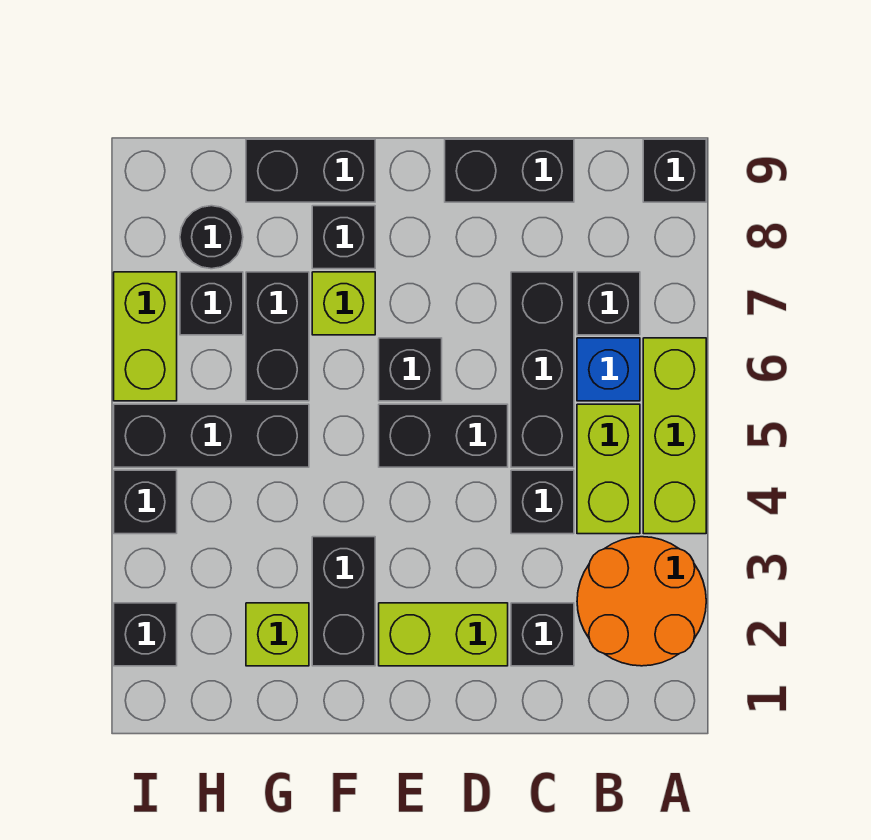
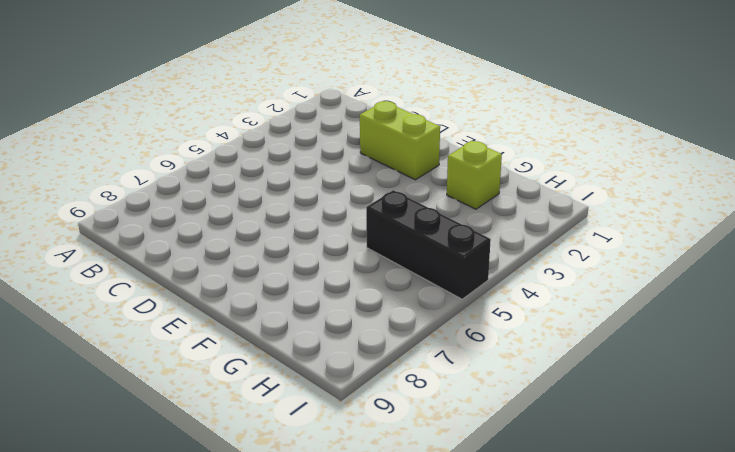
none -> orange 2x2 round brick [577,537,706,666]
none -> lime 1x3 brick [643,338,706,534]
none -> black 1x1 brick [643,139,706,202]

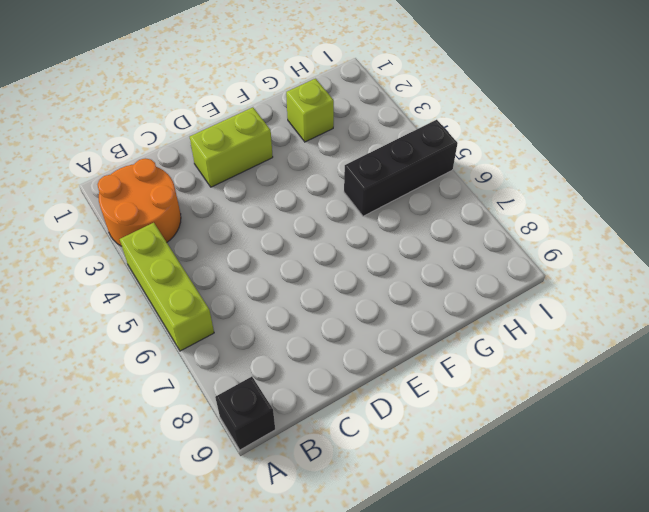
none -> lime 1x2 brick [577,404,640,534]
none -> blue 1x1 brick [577,338,640,401]
none -> black 1x1 brick [577,272,640,335]

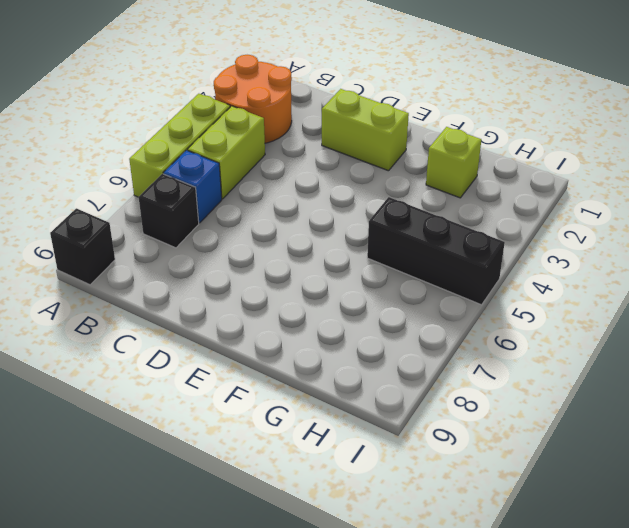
none -> black 1x1 brick [511,603,574,666]
none -> black 1x1 brick [511,470,574,534]
none -> black 1x3 brick [511,272,574,467]

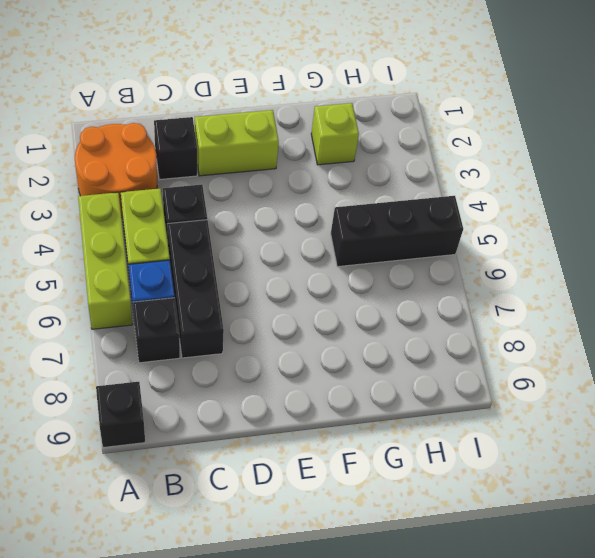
none -> black 1x2 brick [445,139,574,202]
none -> black 1x2 brick [379,404,508,467]
none -> black 1x1 brick [379,338,442,401]

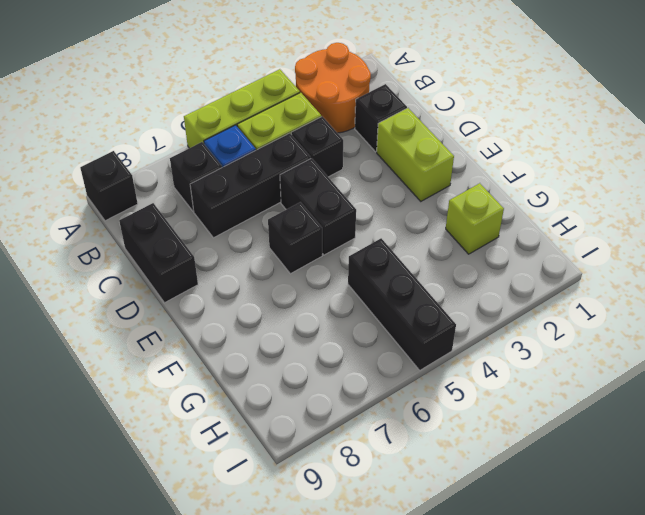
none -> black 1x2 brick [312,537,375,666]
none -> lime 1x1 brick [312,272,375,335]
none -> black 1x1 brick [312,206,375,269]

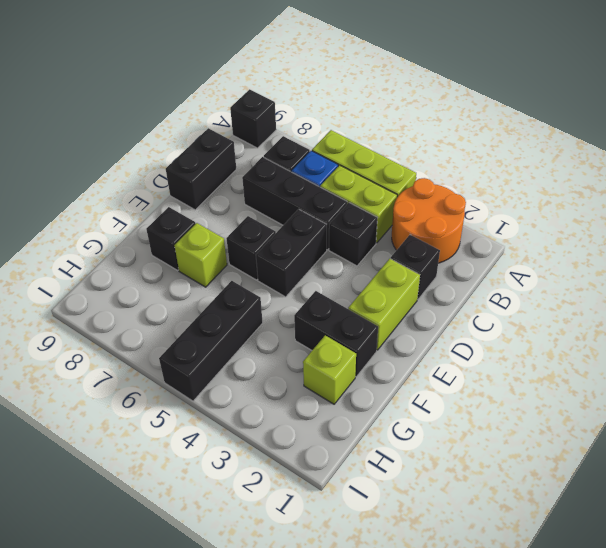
none -> black 1x2 brick [246,139,375,202]
none -> black 1x2 brick [246,272,309,401]
none -> black 1x1 brick [180,272,243,335]

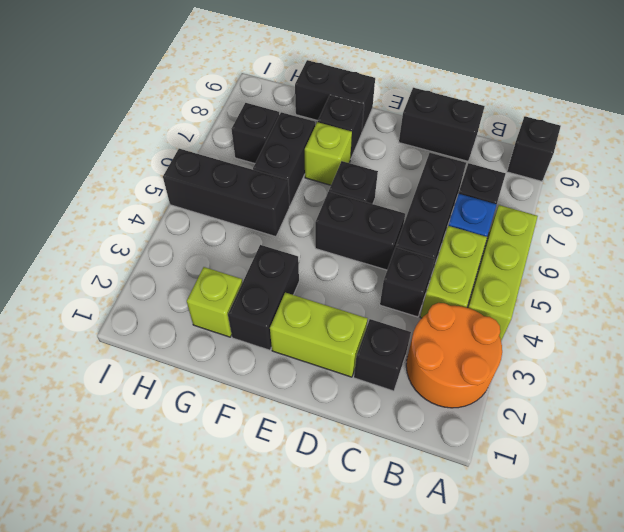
none -> black 1x1 round brick [180,206,243,269]
none -> black 1x1 brick [114,603,177,666]
none -> black 1x1 brick [114,470,177,534]

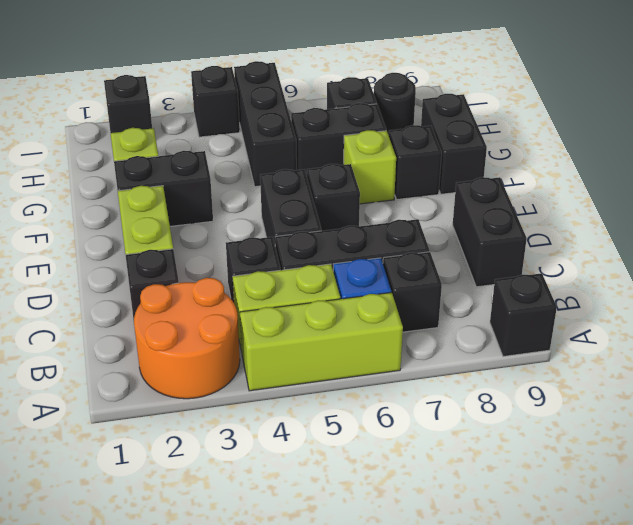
none -> lime 1x2 brick [114,272,177,401]

